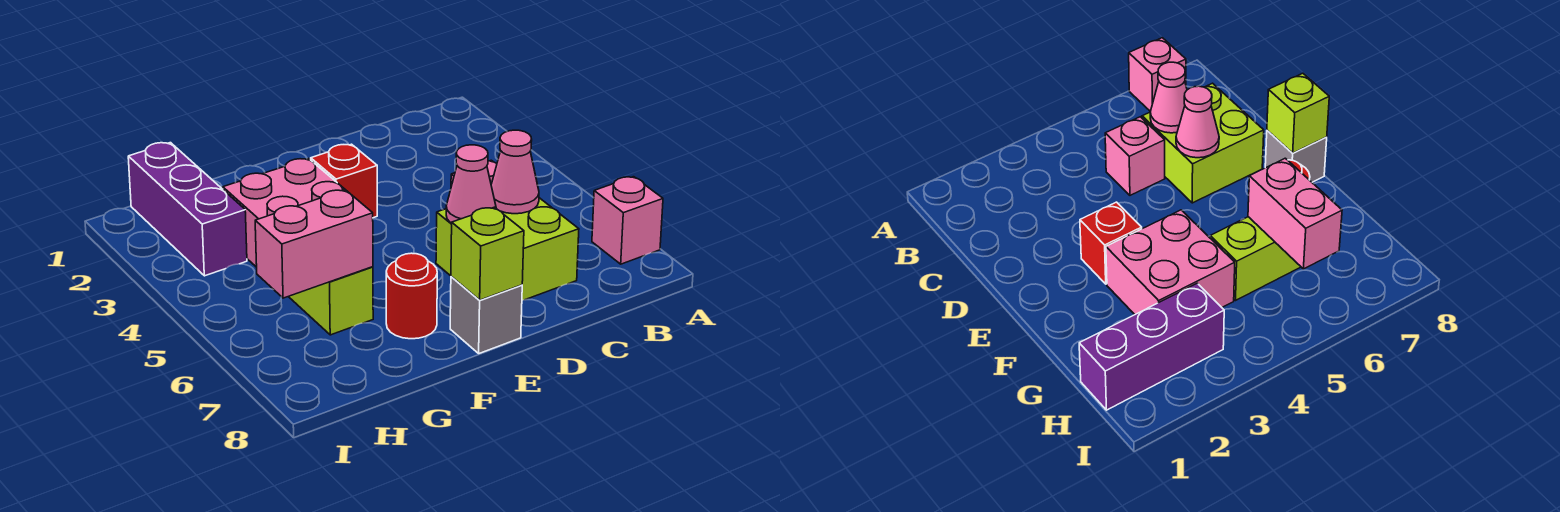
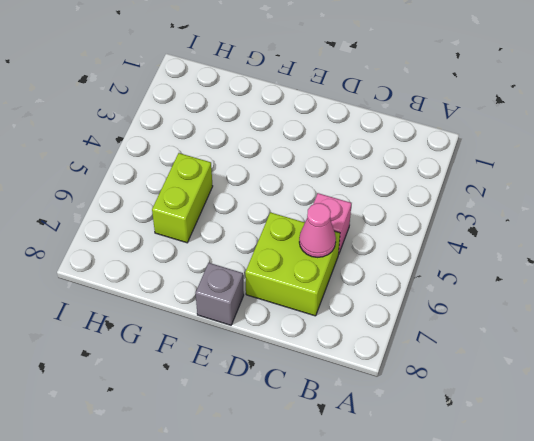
none -> pink 1x1 brick [592,177,663,264]
none -> red 1x1 brick [311,144,377,218]
none -> pink 2x2 brick [223,159,345,267]

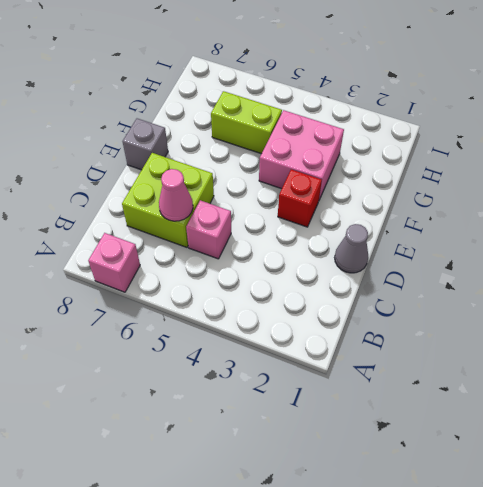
grey 1x1 cone [335,224,368,273] -> none
none -> red 1x1 round brick [386,253,437,339]
none -> purple 1x3 brick [128,143,247,276]
none -> pink 1x1 cone [446,145,496,223]

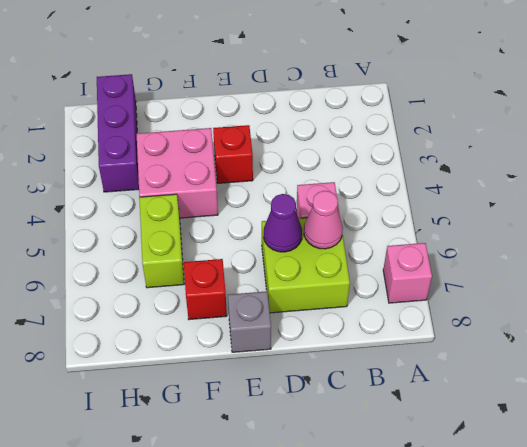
purple 1x1 cone [264,194,302,252] -> pink 1x1 cone [446,145,496,223]
red 1x1 brick [184,259,227,320] -> red 1x1 round brick [386,253,437,339]
none -> lime 1x1 brick [451,207,524,300]
none -> pink 1x2 brick [255,190,373,298]

